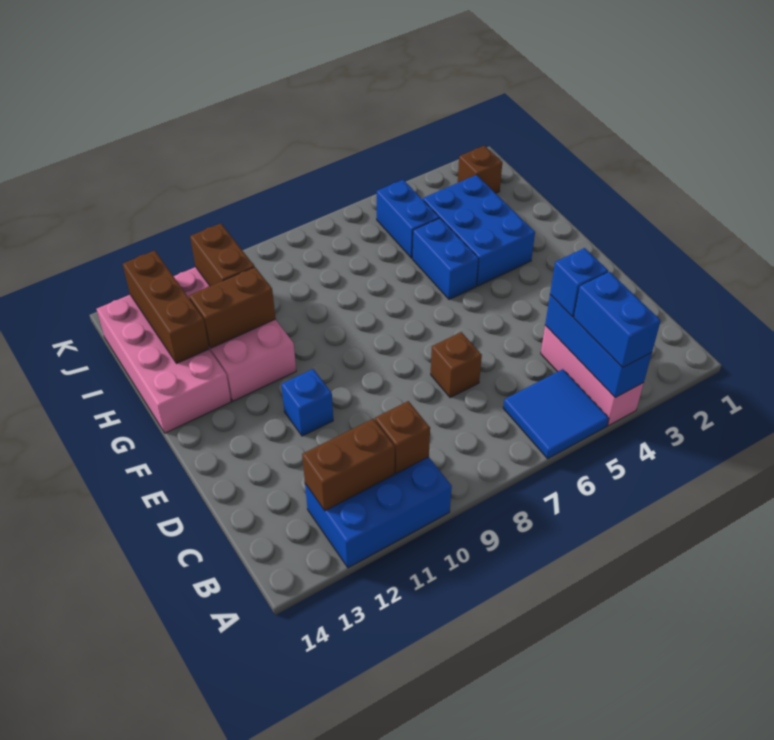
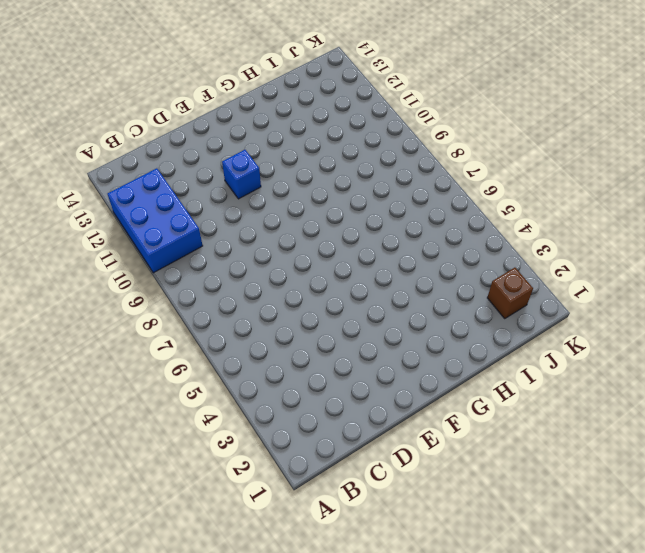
none -> pink 1x3 brick [541,325,644,426]
none -> blue 2x2 tile [503,369,609,459]
none -> brown 1x1 brick [431,332,482,398]

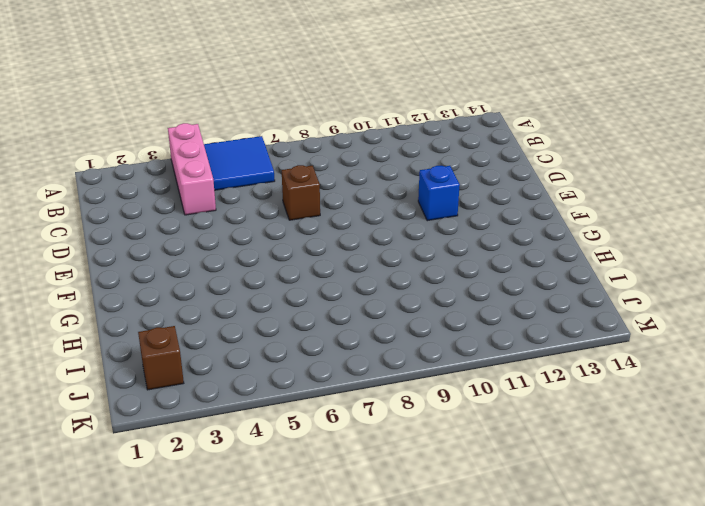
none -> blue 2x3 brick [305,457,452,568]
none -> blue 2x3 brick [423,175,535,286]
none -> blue 1x2 brick [412,218,479,300]

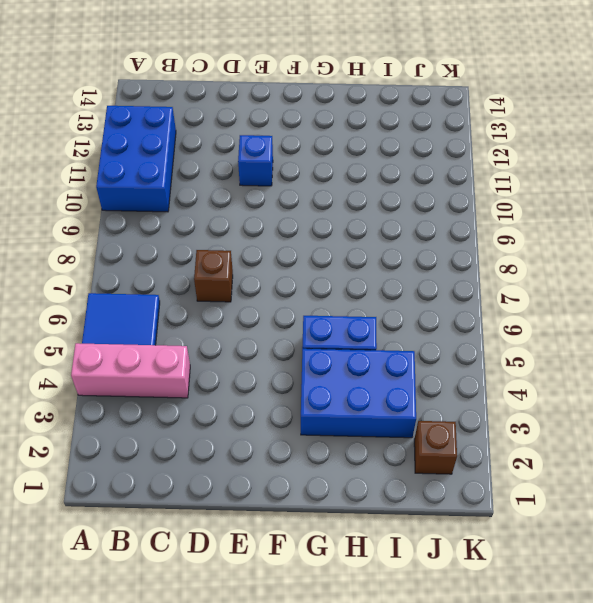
none -> pink 2x4 brick [174,267,296,401]
none -> pink 2x4 brick [97,295,231,433]
none -> blue 1x2 brick [377,180,439,258]

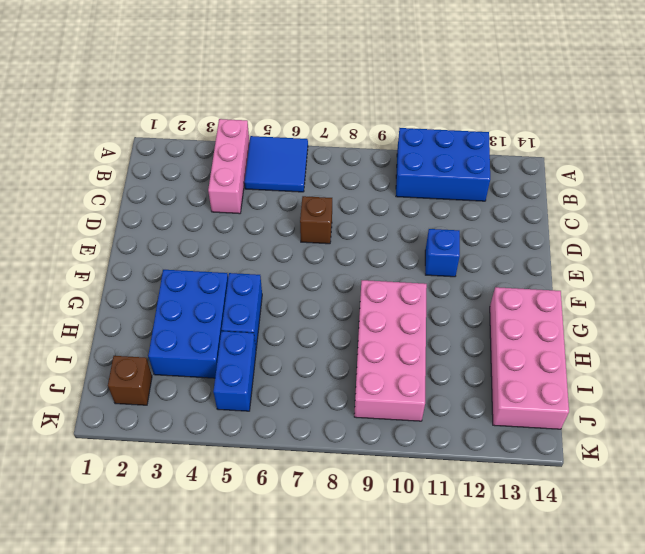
pink 2x4 brick [354,280,427,421] -> pink 2x4 brick moved to [174,267,296,401]
none -> blue 1x3 brick [545,295,652,398]
none -> brown 1x1 brick [375,401,430,474]
none -> brown 1x2 brick [302,419,395,511]

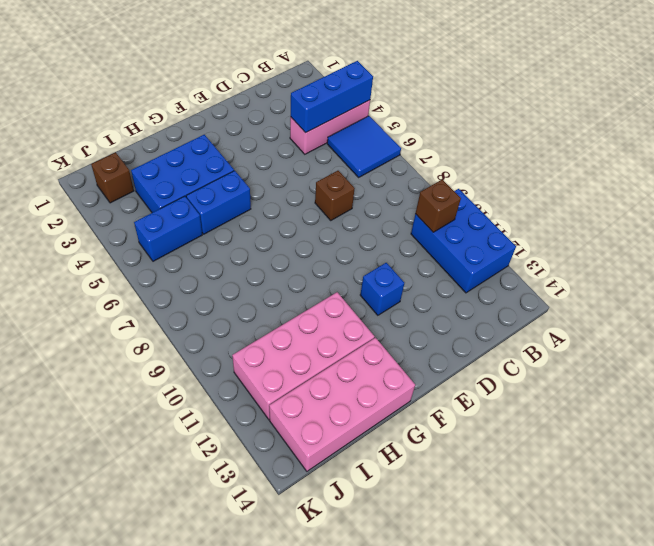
none -> brown 1x2 brick [302,419,395,511]
none -> brown 1x2 brick [189,267,276,348]
none -> brown 1x3 brick [123,251,209,364]

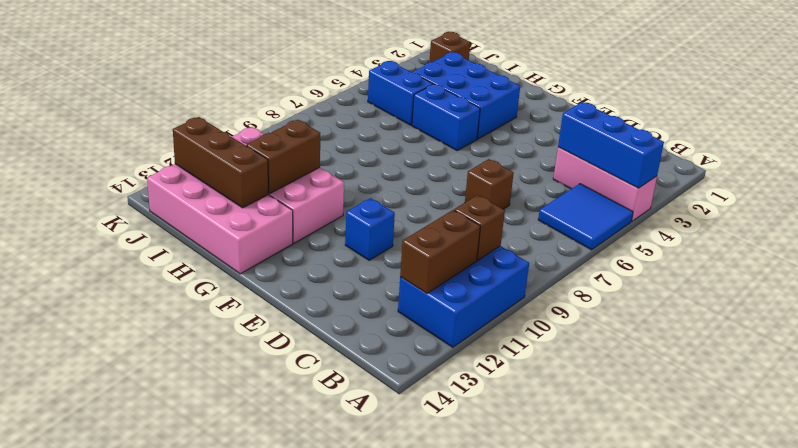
none -> brown 1x2 brick [190,223,254,286]
none -> blue 1x2 brick [574,272,661,368]
none -> blue 1x1 brick [550,248,608,317]

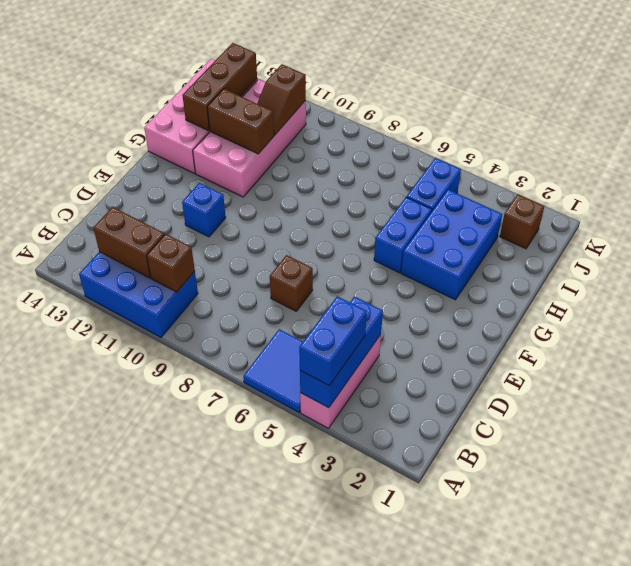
brown 1x2 slope [257,64,306,135] -> brown 1x2 brick [190,223,254,286]
none -> blue 1x1 brick [550,248,608,317]

